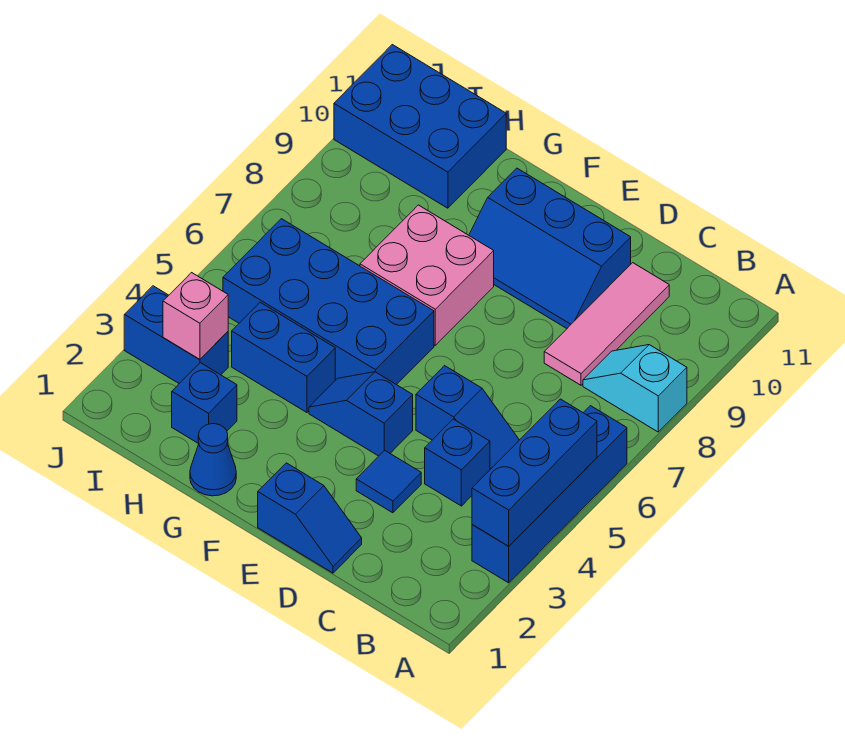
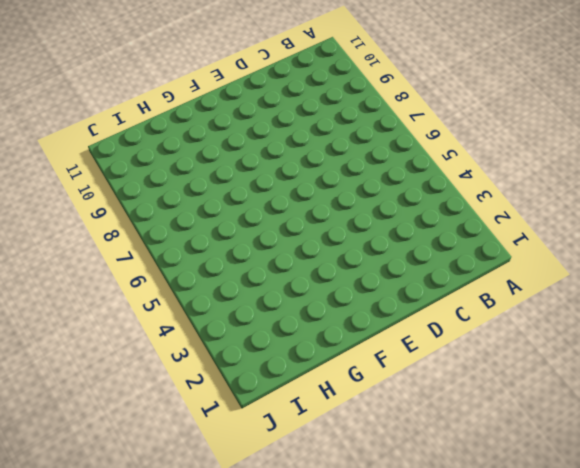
none -> blue 1x4 brick [472,406,627,583]
none -> cyan 1x2 slope [583,345,687,432]
none -> blue 1x1 brick [425,419,490,506]

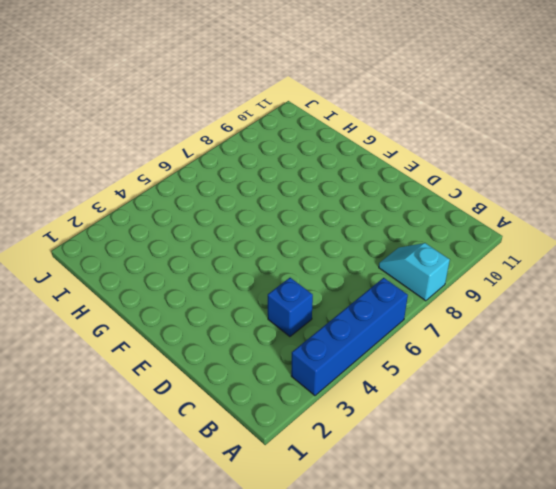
none -> blue 1x2 slope [416,366,519,469]
none -> pink 1x3 tile [544,263,669,385]
none -> blue 1x2 slope [258,463,362,573]

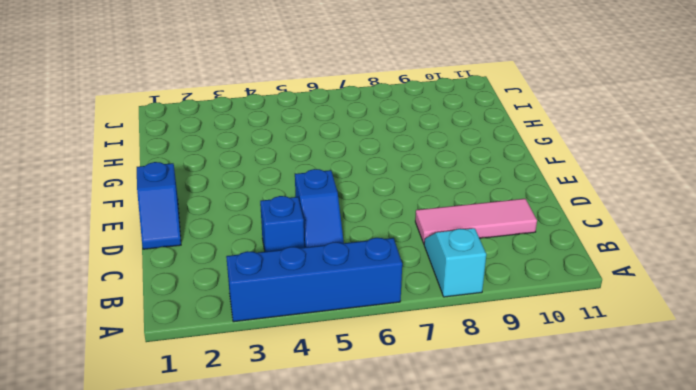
none -> blue 1x1 tile [356,450,421,513]
none -> blue 2x3 slope [469,168,631,328]
none -> blue 1x2 slope [309,372,413,456]

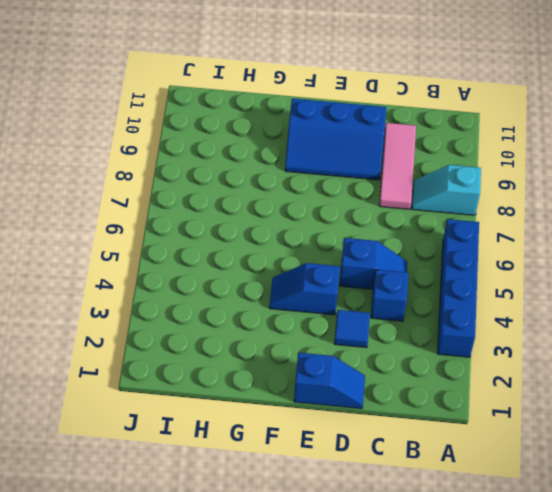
none -> blue 2x4 brick [223,219,434,385]
none -> pink 2x2 brick [360,205,494,345]
none -> blue 1x1 cone [190,424,236,496]

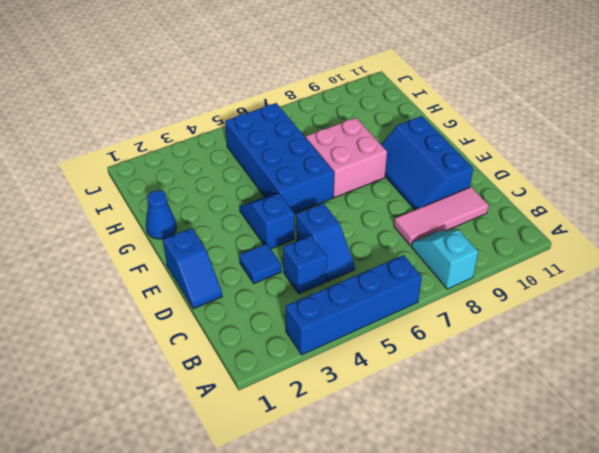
none -> blue 1x2 brick [232,302,335,412]
none -> blue 1x1 brick [172,363,237,444]
none -> blue 2x3 brick [334,45,506,208]

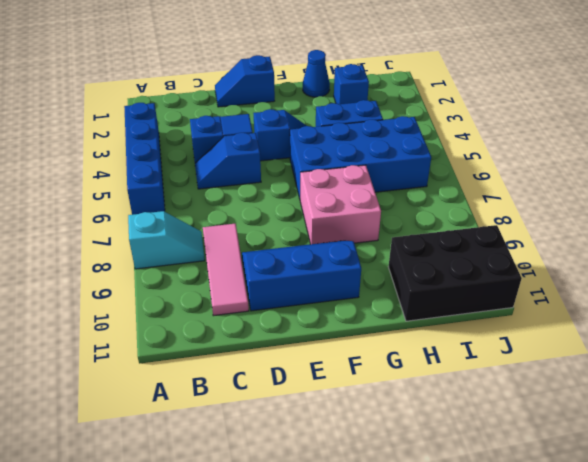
black 2x3 brick [388,225,522,321] -> blue 2x3 brick [334,45,506,208]
none -> blue 1x2 brick [124,286,228,383]
none -> blue 1x3 brick [472,399,597,546]
none -> pink 1x1 brick [163,273,228,360]

